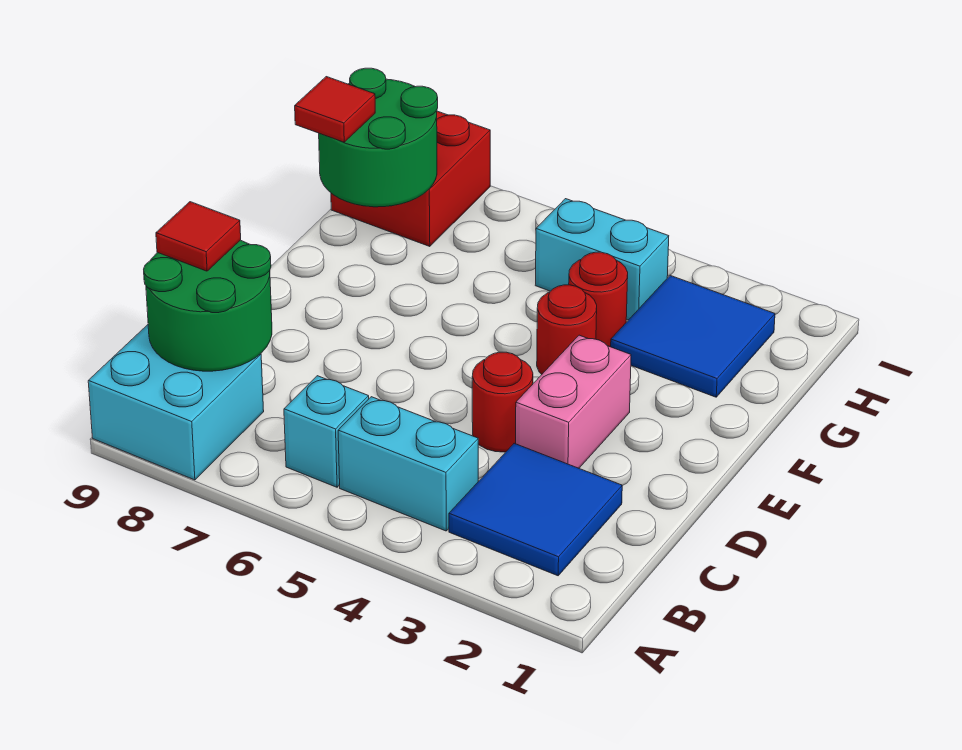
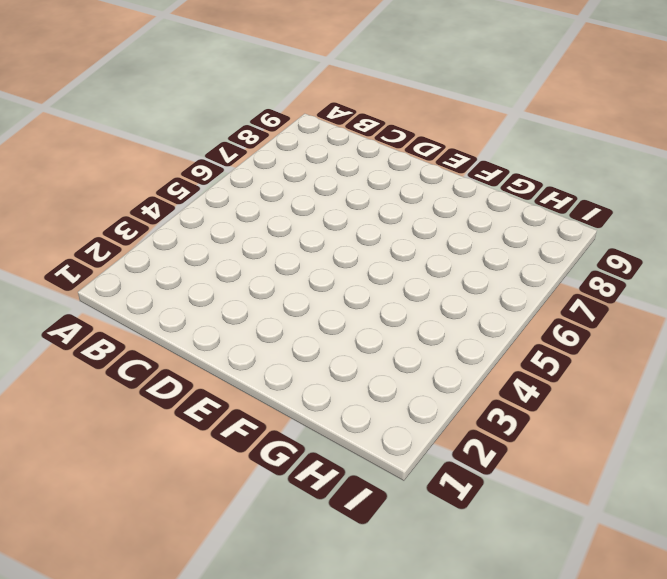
none -> cyan 2x2 brick [88,325,264,480]
none -> blue 2x2 tile [449,443,622,576]
none -> cyan 1x2 brick [338,397,478,531]

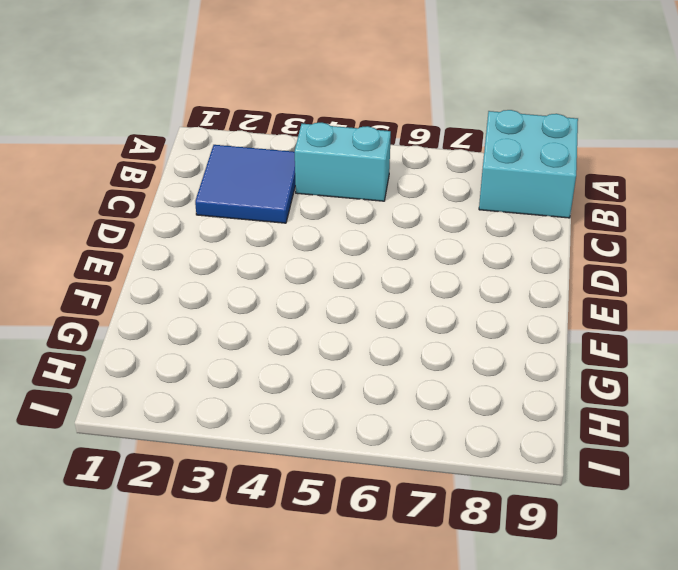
none -> cyan 1x1 brick [284,376,369,487]
none -> pink 1x2 brick [516,335,631,468]
none -> red 1x1 round brick [472,352,533,452]

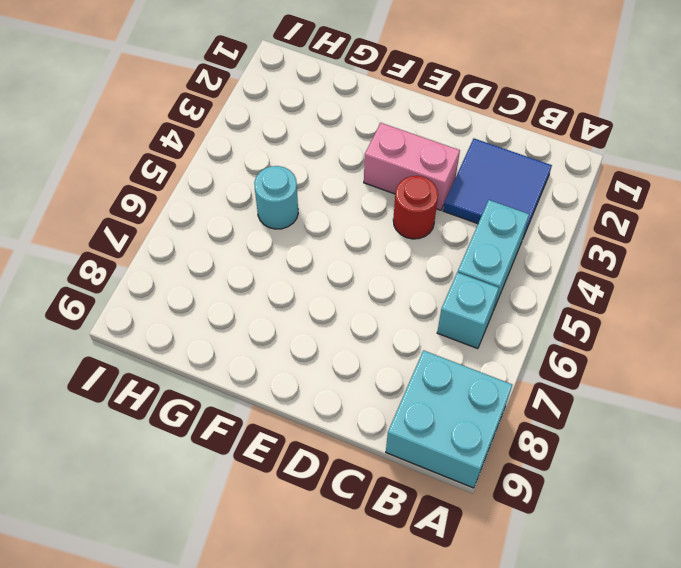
cyan 1x1 round brick [254,166,298,229] -> none
none -> red 1x1 round brick [537,285,597,374]
none -> blue 2x2 tile [611,276,775,397]
none -> red 1x1 round brick [569,252,628,347]

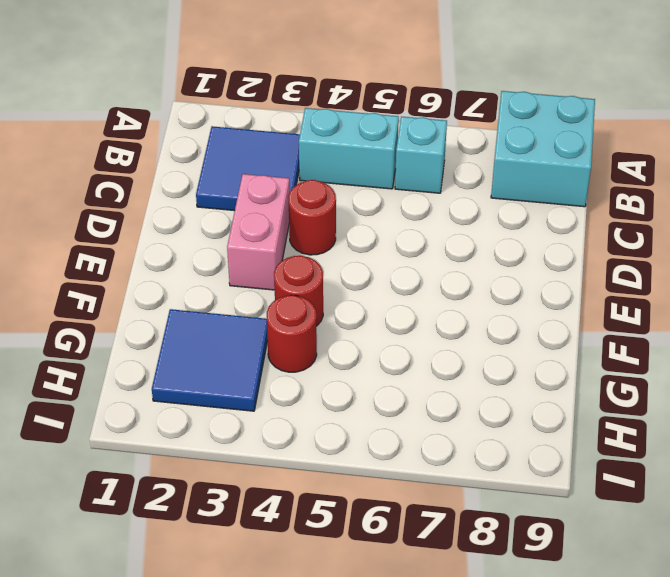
none -> cyan 1x2 brick [535,199,669,320]
none -> red 2x2 brick [331,111,490,247]
none -> green 2x2 round brick [144,240,272,371]

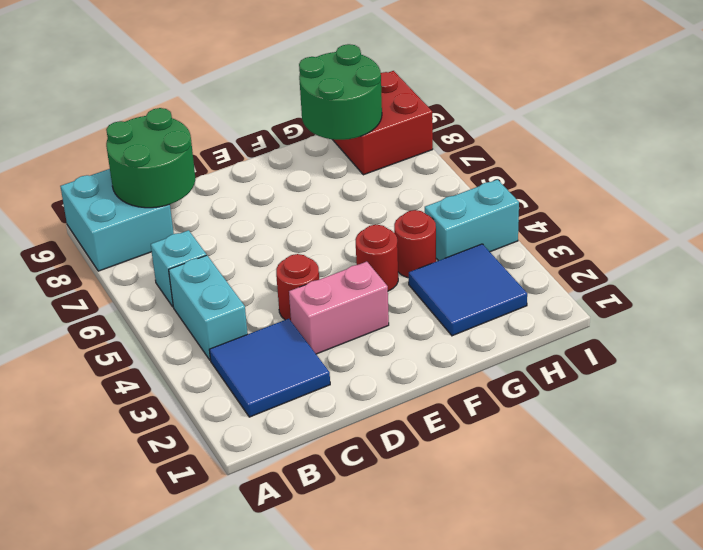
cyan 1x2 brick [425,180,519,261] -> cyan 1x2 brick turned to [535,199,669,320]
none -> red 1x1 tile [156,202,241,271]
none -> red 1x1 tile [295,77,375,142]

